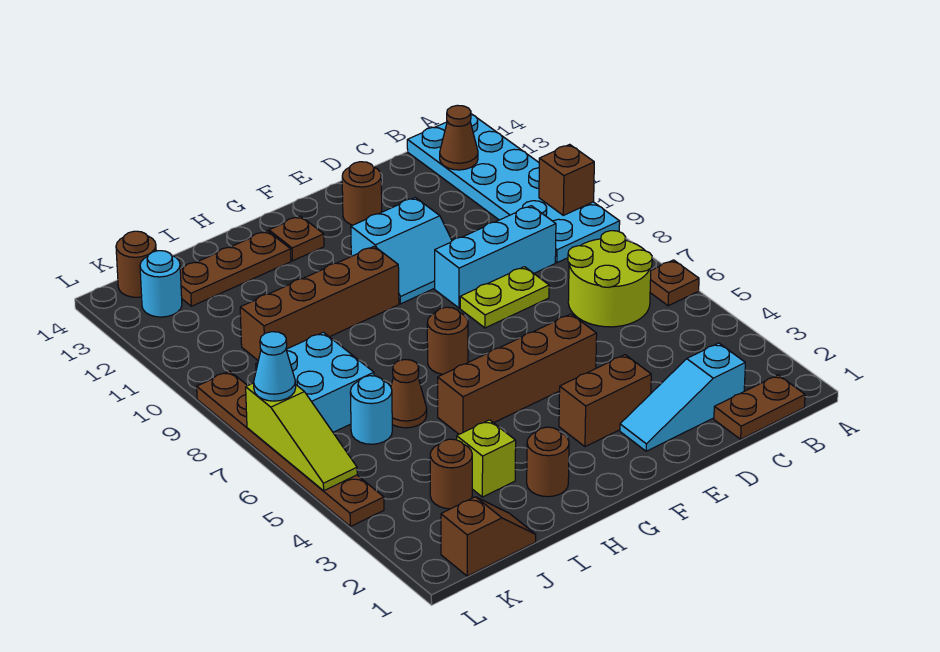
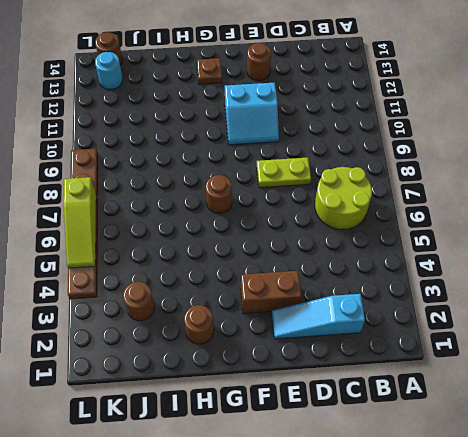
none -> brown 1x1 plate [650,260,699,306]
none -> cyan 2x6 plate [407,114,620,263]
none -> brown 1x2 plate [714,375,805,439]

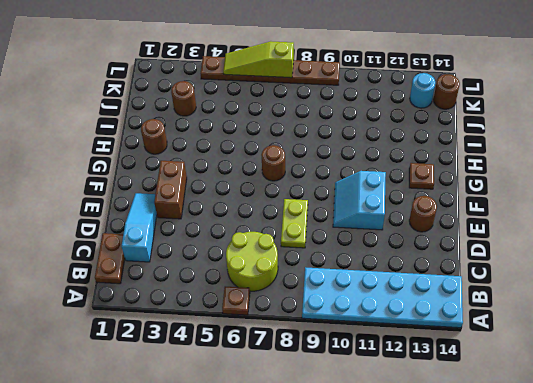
none -> cyan 1x3 brick [435,206,556,308]
none -> brown 1x4 brick [438,314,597,434]
none -> brown 1x4 brick [240,246,399,361]

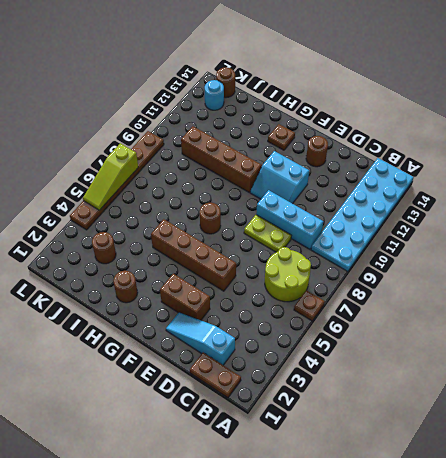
none -> brown 1x3 plate [180,231,291,306]
none -> lime 1x1 brick [457,420,516,497]
none -> brown 1x1 cone [391,360,427,428]

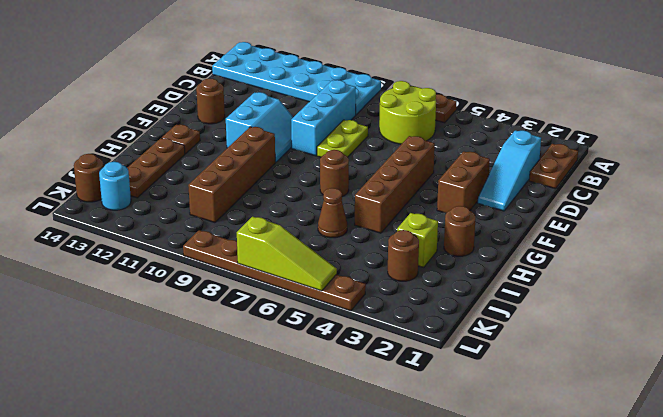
none -> brown 1x2 slope [441,497,536,576]
none -> cyan 1x1 round brick [350,376,392,444]
none -> cyan 2x2 brick [256,332,374,432]

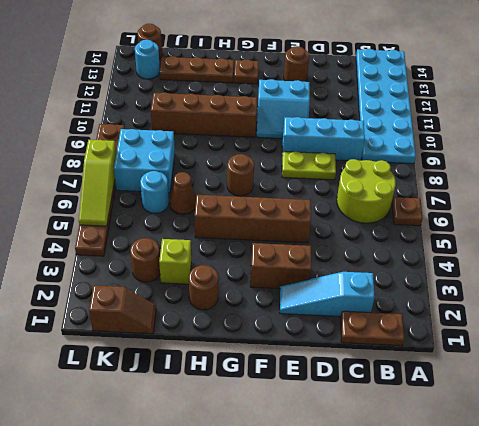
none -> brown 1x1 brick [539,144,594,215]
none -> brown 1x1 cone [440,105,478,170]
none -> cyan 1x1 cone [254,332,296,401]

